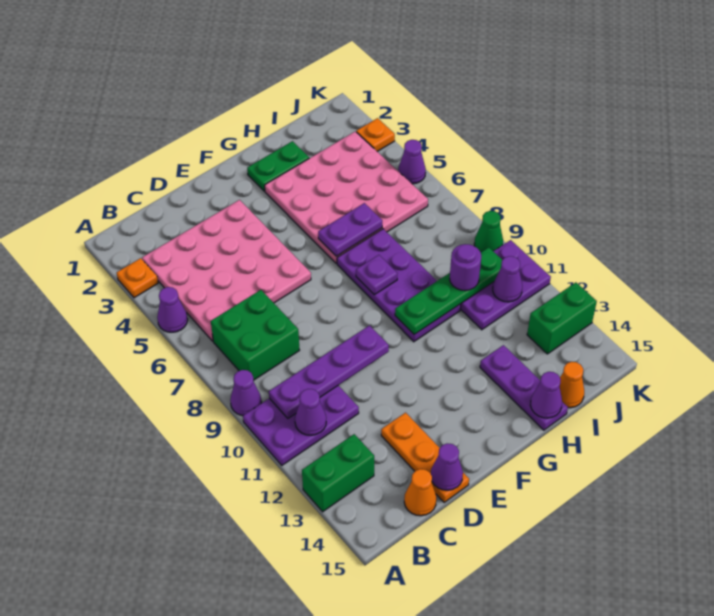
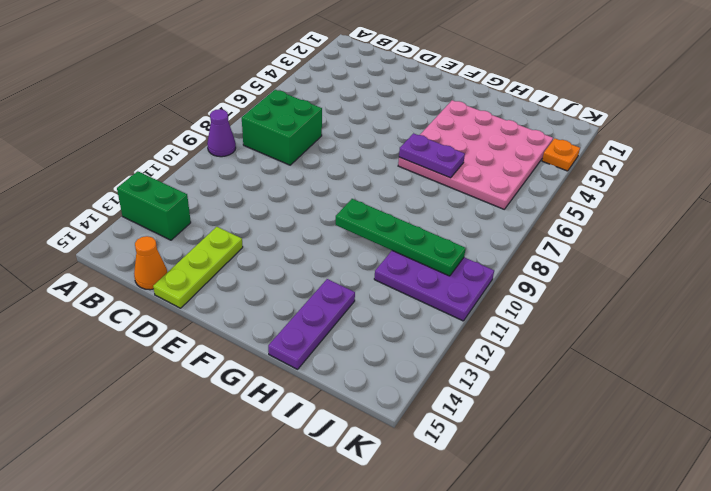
lime 1x3 plate [153,227,243,308] -> orange 1x3 plate [381,413,469,502]
none -> orange 1x1 plate [117,258,158,298]
none -> purple 1x1 cone [157,287,188,332]
none -> purple 2x3 plate [243,386,359,465]

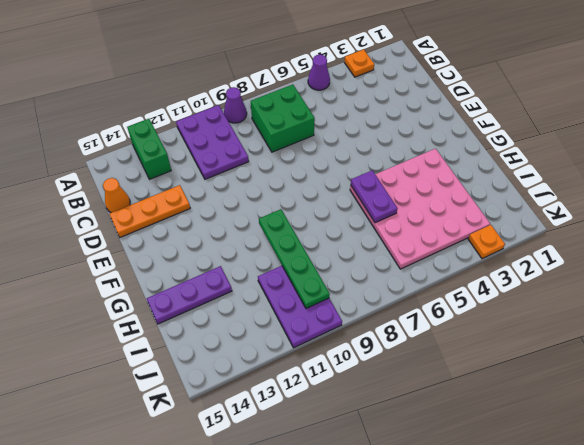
none -> pink 4x4 plate [142,200,311,341]
none -> green 1x2 plate [247,141,309,191]
none -> purple 2x4 plate [337,229,461,342]

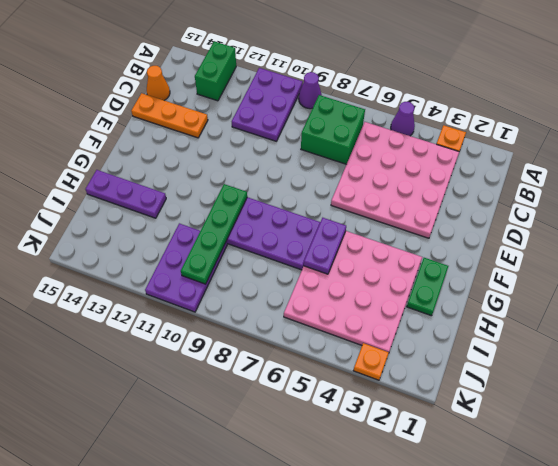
none -> orange 1x1 cone [560,362,584,408]
none -> green 1x2 brick [527,282,597,354]
none -> purple 1x1 cone [398,140,426,184]

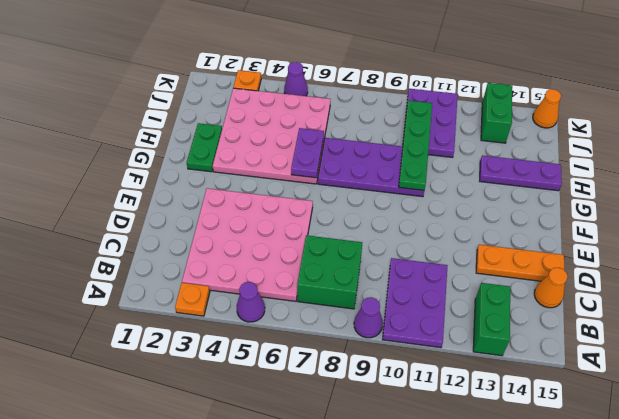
orange 1x1 cone [533,89,561,128] -> orange 1x1 cone moved to [560,362,584,408]
none -> green 1x1 cone [474,211,503,252]
none -> purple 1x4 plate [269,326,389,418]
none -> purple 1x1 cone [295,389,326,435]

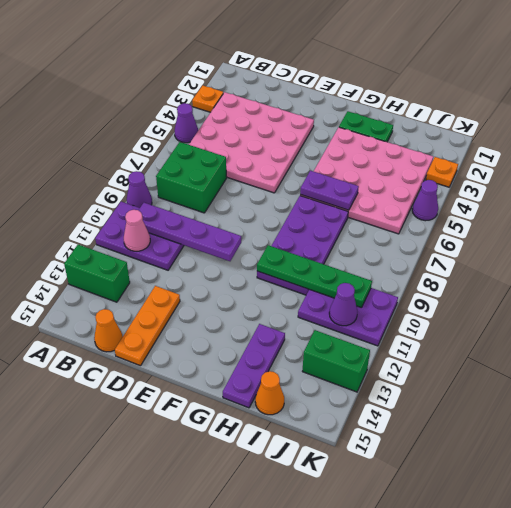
pink 1x1 cone [124,210,150,251] -> purple 1x1 cone [295,389,326,435]
none -> green 1x1 cone [474,211,503,252]
none -> purple 1x1 cone [431,443,463,490]
none -> purple 1x1 plate [356,255,397,295]

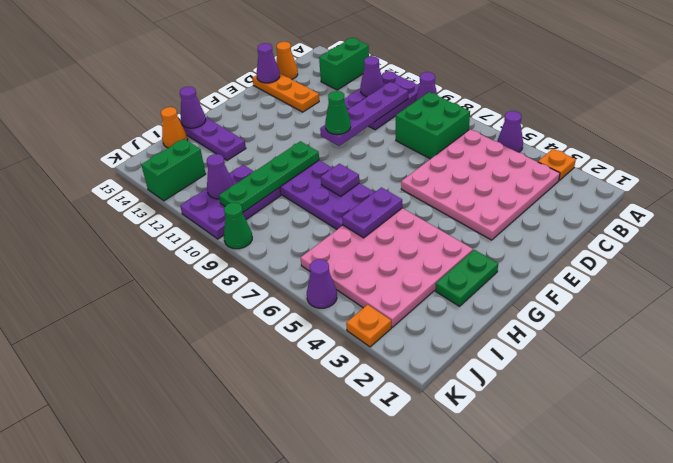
green 1x1 cone [325,91,351,135] -> none
none -> purple 1x1 round brick [450,244,481,291]

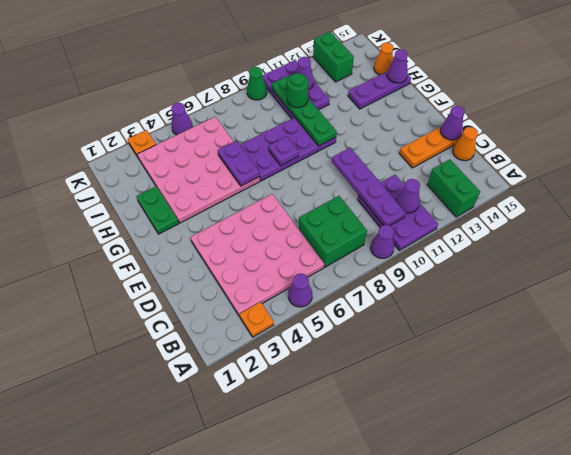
green 1x1 round brick [287,73,308,108] -> purple 1x1 round brick [450,244,481,291]

